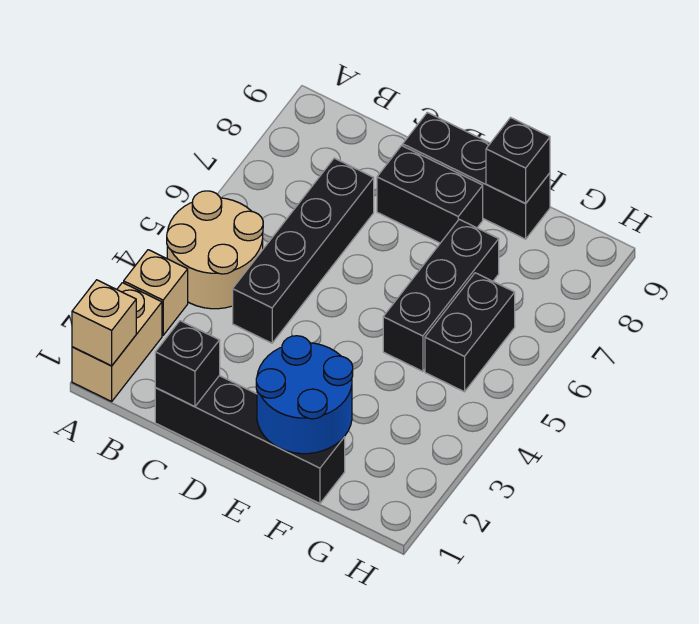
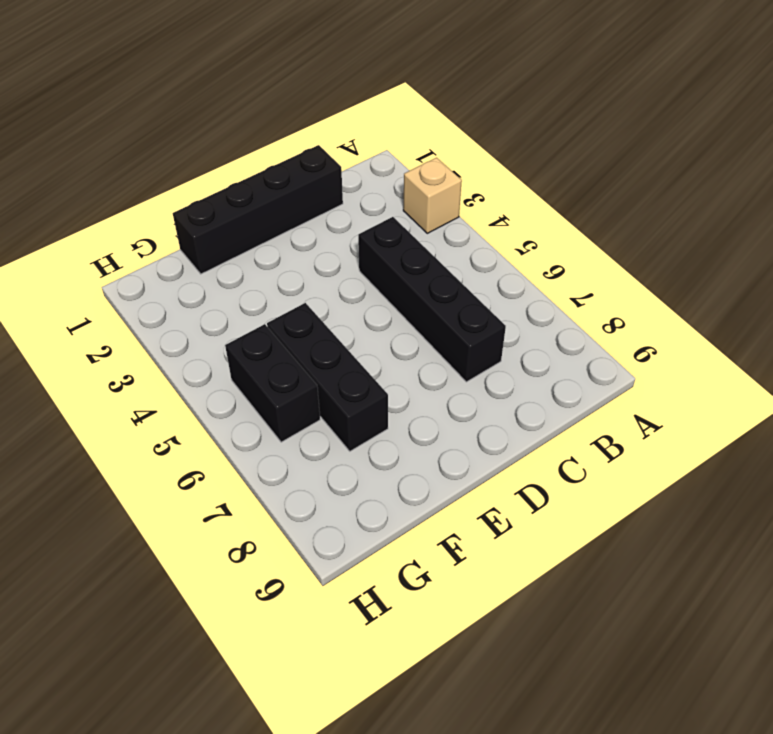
none -> tan 1x2 brick [72,283,162,401]
none -> tan 2x2 round brick [167,191,263,309]
none -> black 1x2 brick [377,146,483,243]

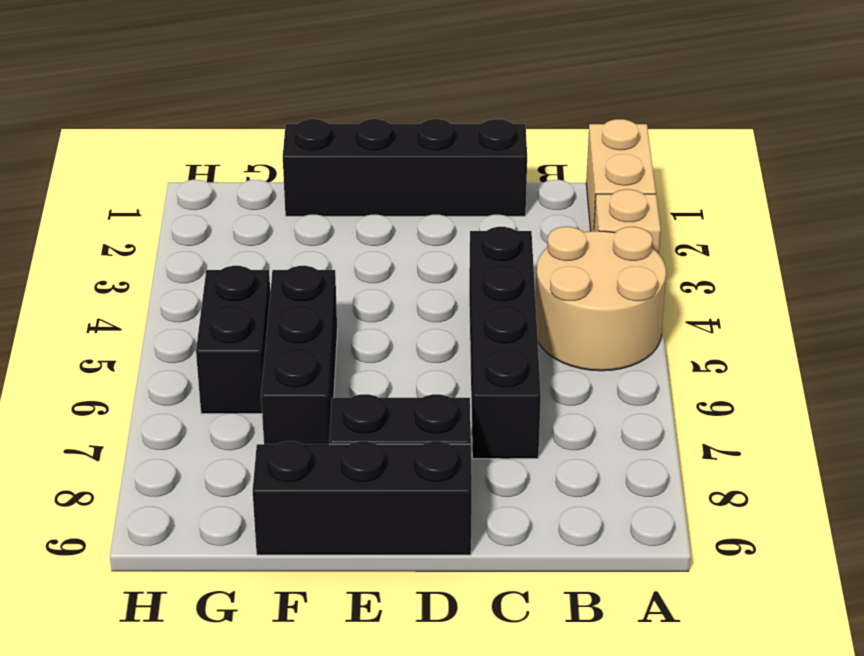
none -> tan 1x1 brick [72,280,136,366]
none -> black 1x1 brick [155,321,220,406]
none -> blue 2x2 round brick [256,336,353,454]

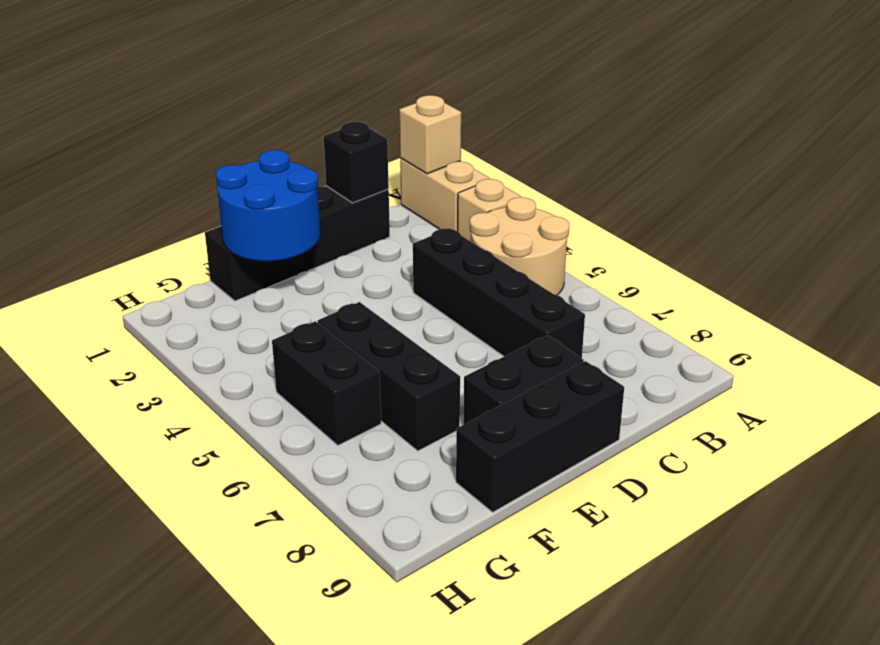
none -> black 1x1 brick [486,118,550,204]

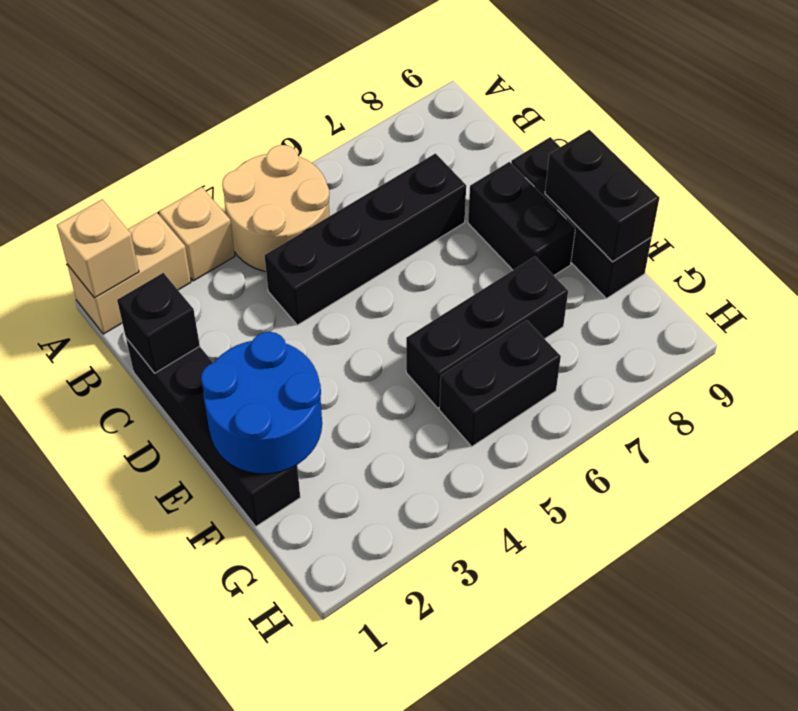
black 1x2 brick [545,130,660,262] -> black 1x1 brick [486,118,550,204]

